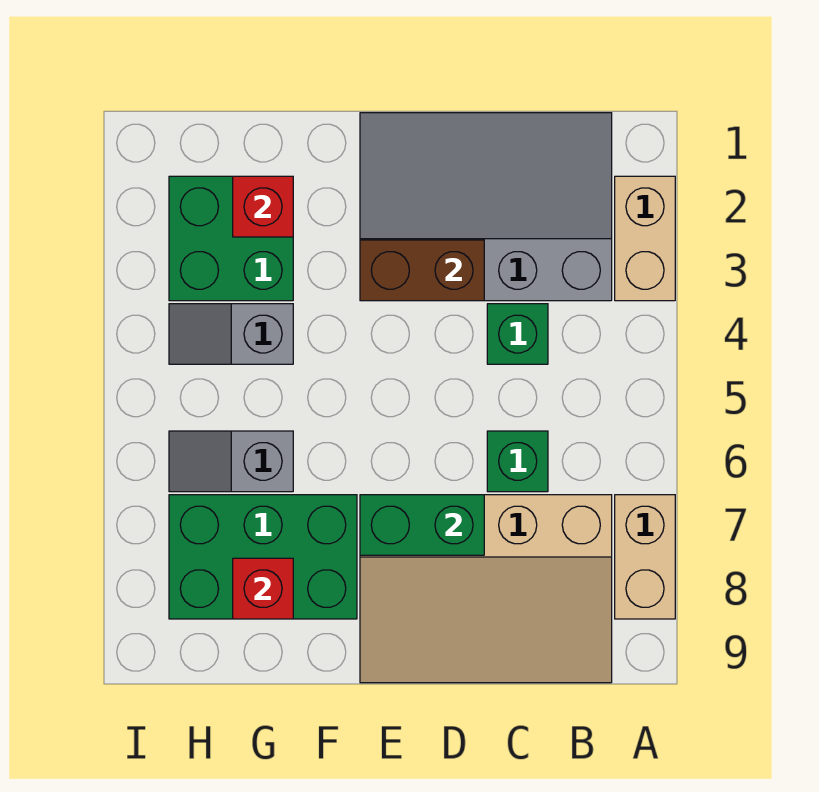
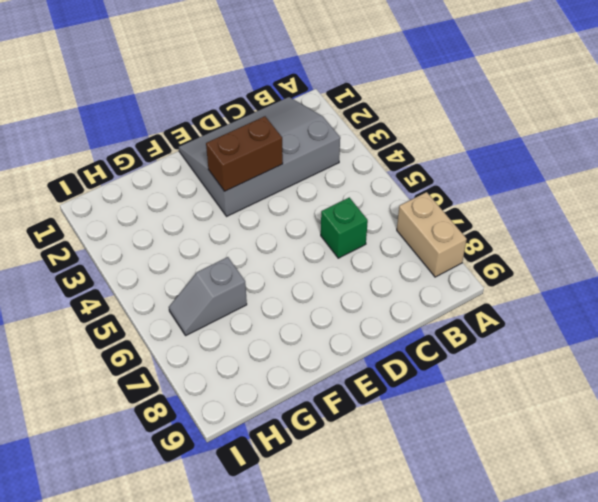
none -> tan 1x2 brick [615,176,675,301]
none -> tan 3x4 slope [360,495,612,683]
none -> green 1x1 brick [487,304,548,364]

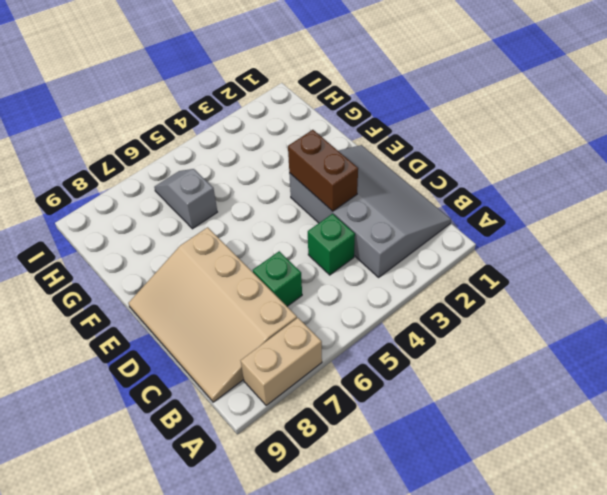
none -> tan 1x2 brick [615,176,675,301]
none -> green 2x3 brick [169,495,357,619]
none -> green 2x2 brick [169,176,293,301]

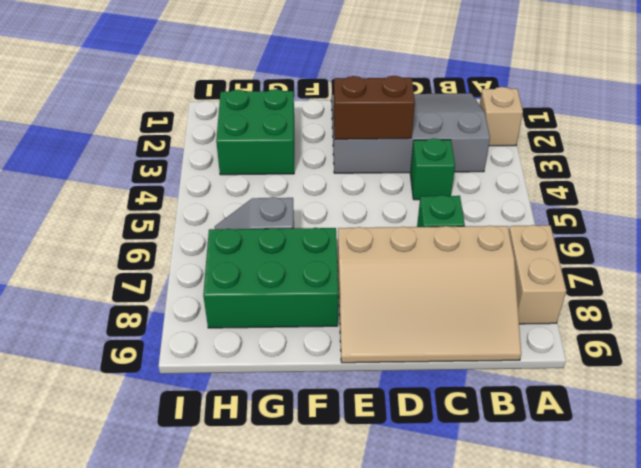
tan 1x1 brick [480,87,523,146] -> tan 1x2 brick [615,176,675,301]
none -> grey 1x2 slope [169,304,293,364]
none -> green 1x2 brick [360,495,484,555]
none -> red 1x1 brick [233,176,293,237]

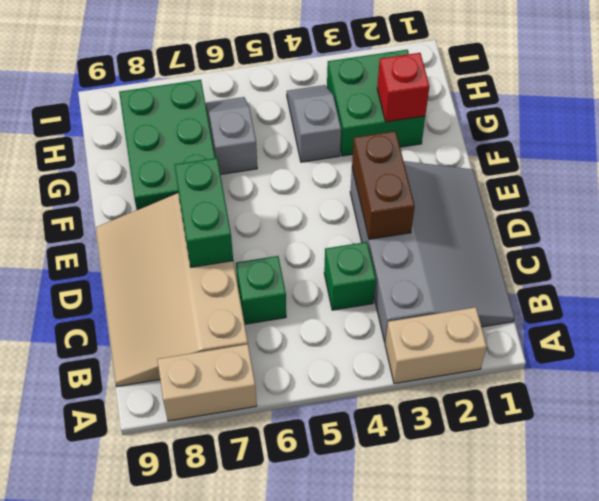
none -> red 1x1 brick [233,558,293,619]

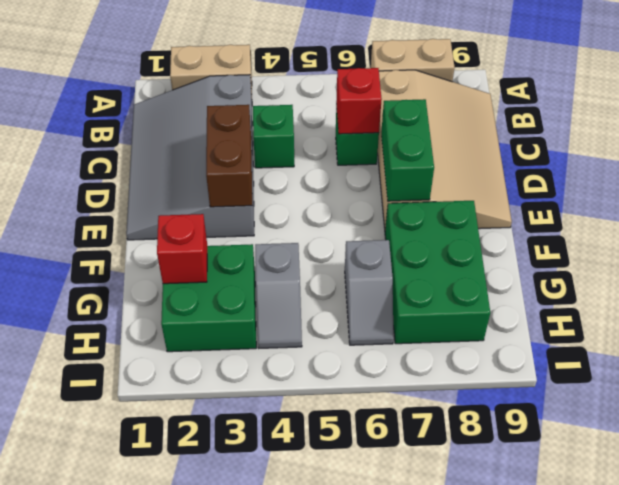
red 1x1 brick [336,68,382,134] -> red 1x1 brick moved to [233,558,293,619]

